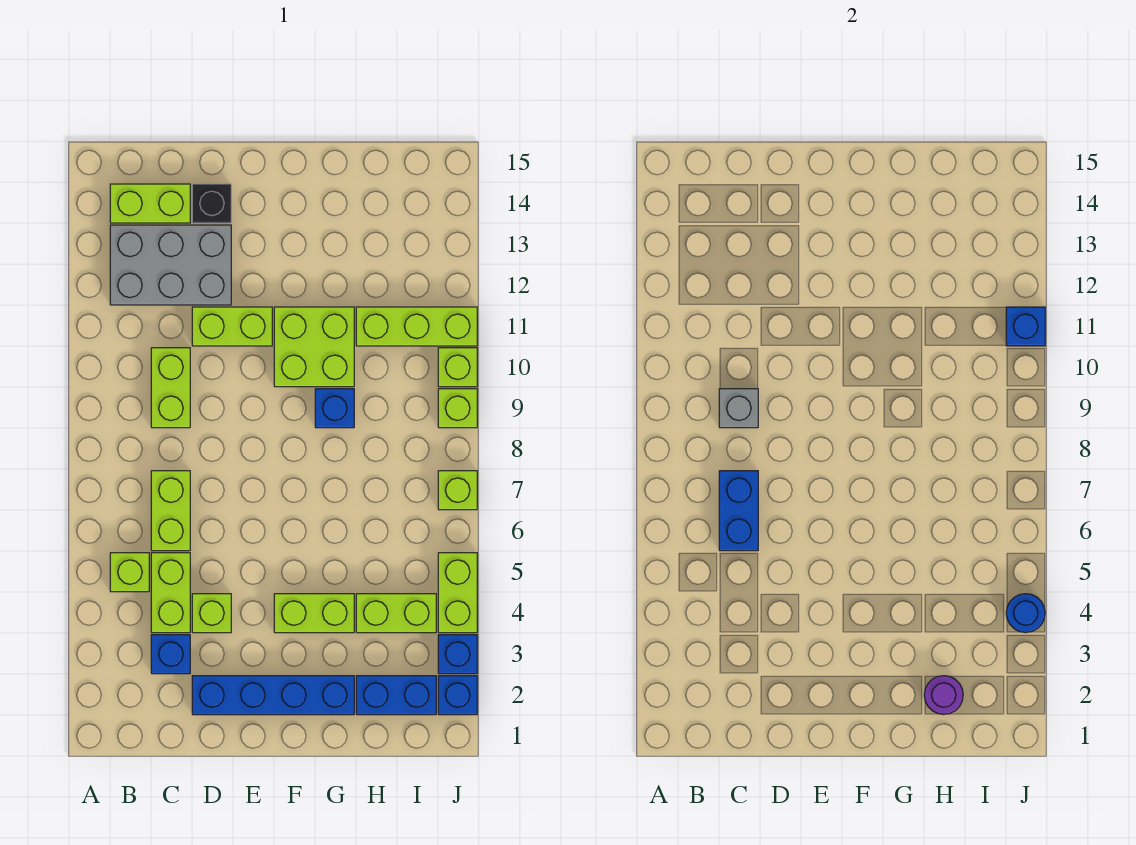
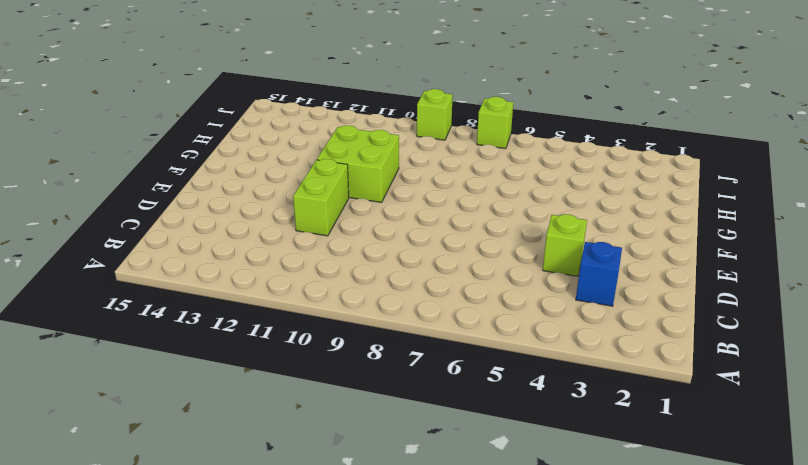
none -> lime 1x1 brick [110,553,149,592]
none -> grey 2x3 brick [110,225,231,305]
none -> lime 1x2 brick [110,184,190,223]

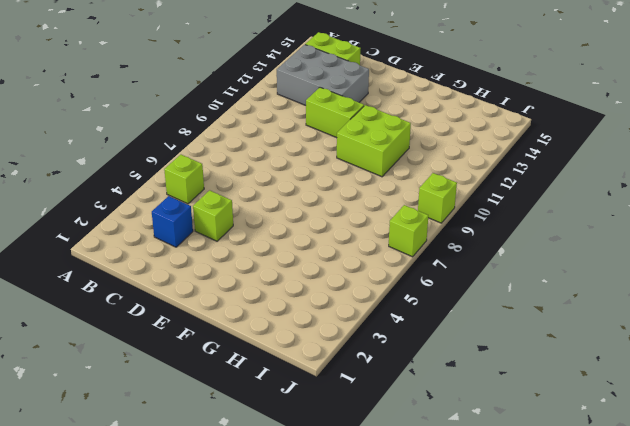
none -> lime 1x2 brick [151,553,190,633]
none -> lime 1x2 brick [151,471,190,551]
none -> lime 1x2 brick [151,348,190,428]

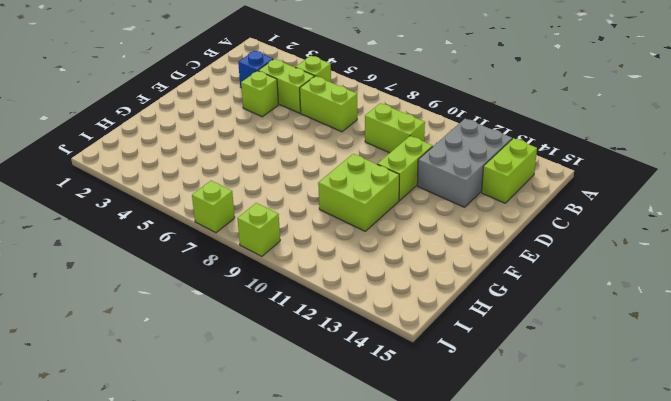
none -> blue 1x4 brick [192,676,354,715]
none -> black 1x1 brick [192,184,231,223]
none -> lime 1x2 brick [274,594,354,633]

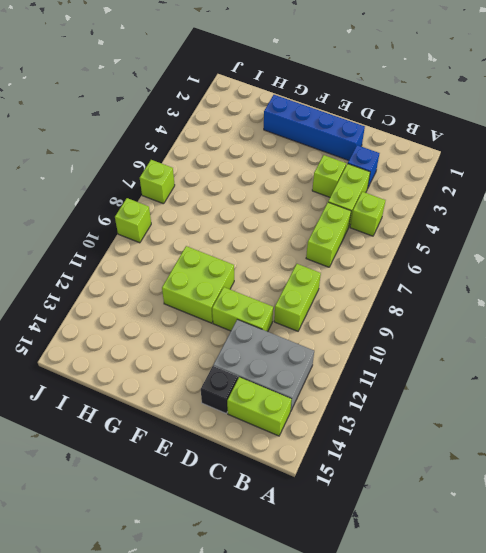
none -> lime 1x2 brick [274,594,354,633]
none -> blue 1x1 brick [315,389,354,428]
none -> blue 1x2 brick [356,676,436,715]

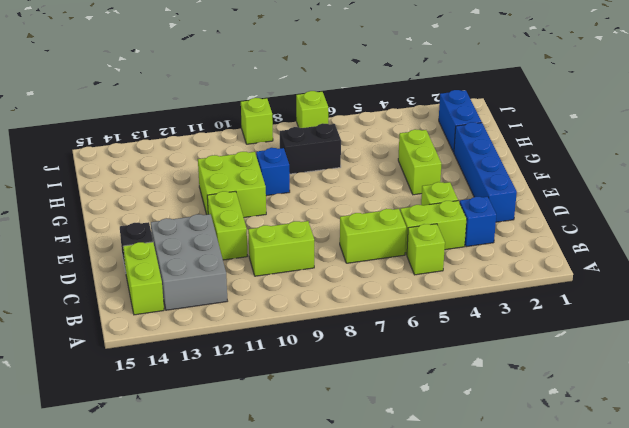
black 1x2 brick [280,123,341,174] -> none
none -> lime 1x2 brick [356,594,436,633]
none -> lime 1x3 brick [356,307,477,346]
none -> blue 1x1 brick [438,676,477,715]

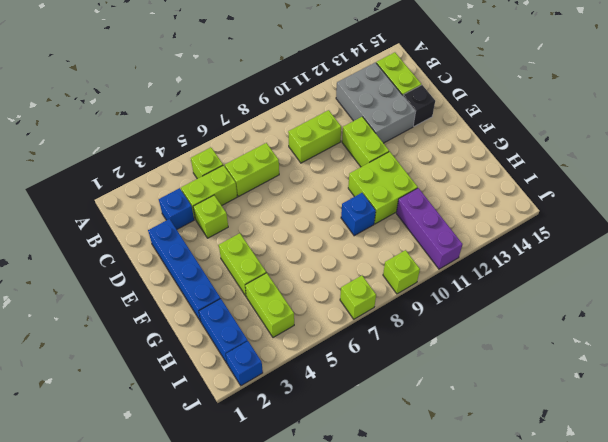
purple 1x3 brick [396,188,462,269] -> lime 1x3 brick [356,307,477,346]
none -> blue 1x1 brick [438,635,477,674]
none -> lime 1x2 brick [438,553,477,633]
none -> lime 1x1 brick [438,348,477,387]

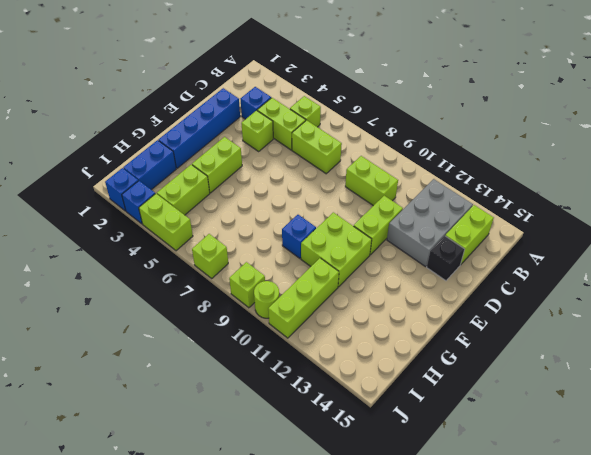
lime 1x1 round brick [254,281,279,318] -> lime 1x1 brick [438,348,477,387]
none -> blue 1x2 brick [719,471,758,551]
none -> grey 1x1 brick [719,389,758,428]
none -> purple 1x1 round brick [924,676,963,714]

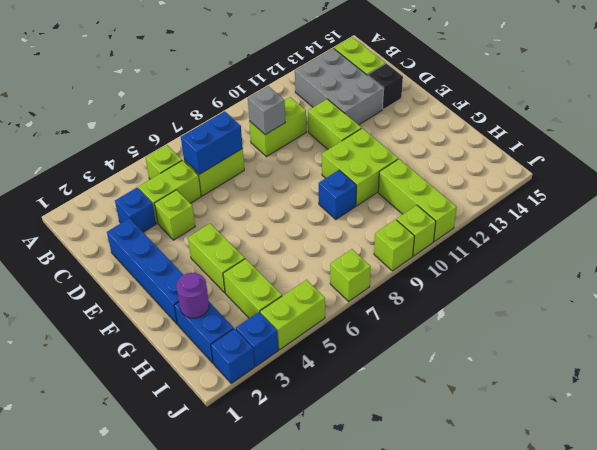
none -> blue 1x1 round brick [1006,594,1045,633]
none -> blue 1x1 brick [1006,307,1045,346]

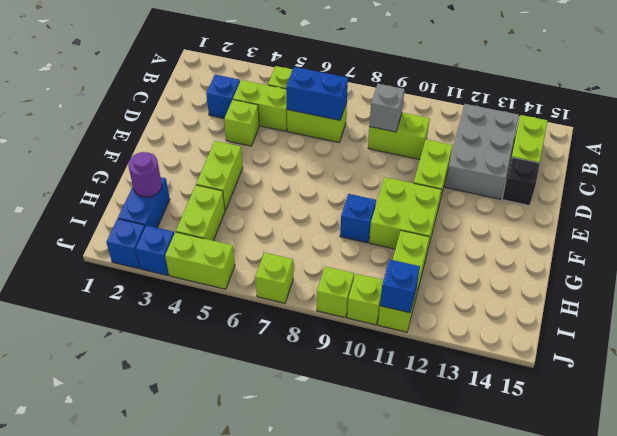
none -> blue 1x4 brick [192,676,354,715]
none -> blue 1x1 round brick [1006,594,1045,633]

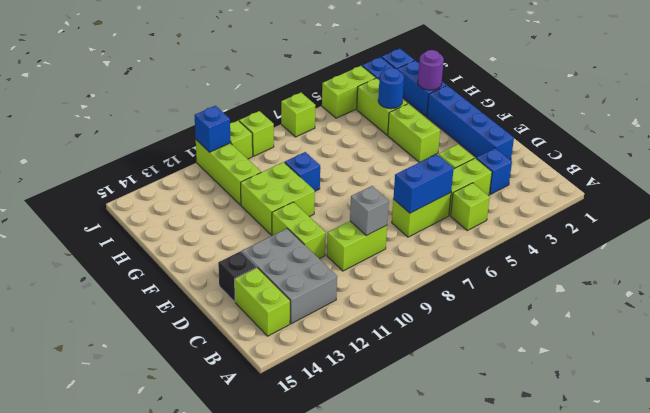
blue 1x1 round brick [378,68,404,109] -> blue 1x1 round brick moved to [1006,594,1045,633]

